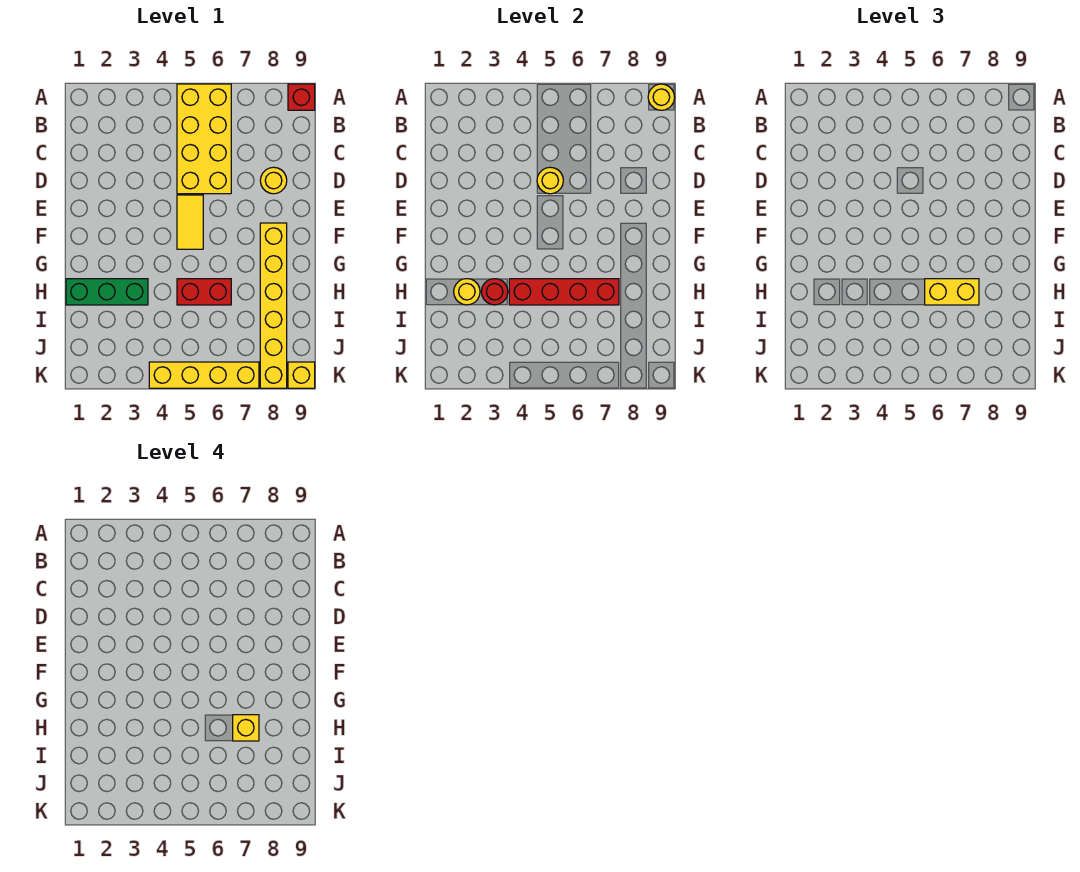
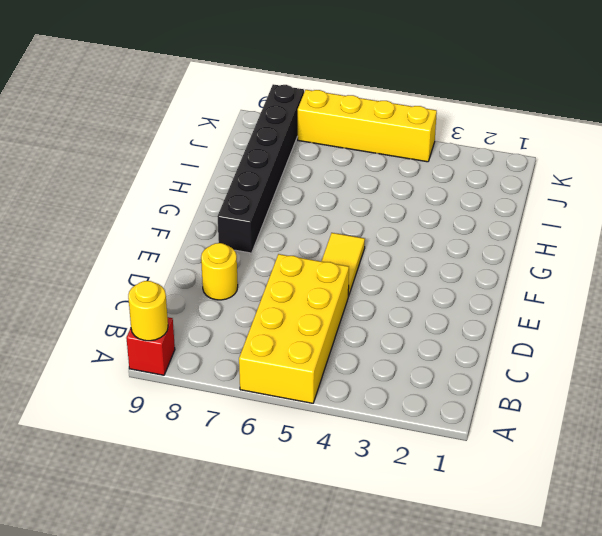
black 1x6 brick [217,84,304,253] -> yellow 1x6 brick [260,223,287,388]
none -> green 1x3 brick [66,279,148,305]
none -> red 1x2 brick [177,279,231,305]
none -> yellow 1x1 brick [288,362,315,388]

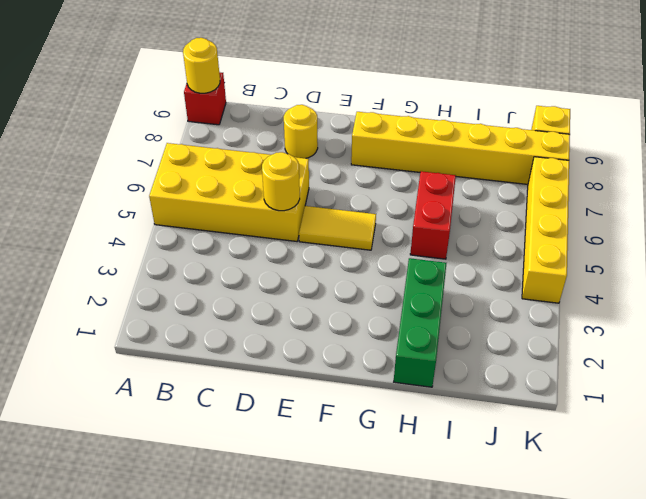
none -> yellow 1x1 round brick [454,279,480,305]
none -> red 1x1 round brick [481,279,508,305]
none -> red 1x4 brick [509,279,619,305]

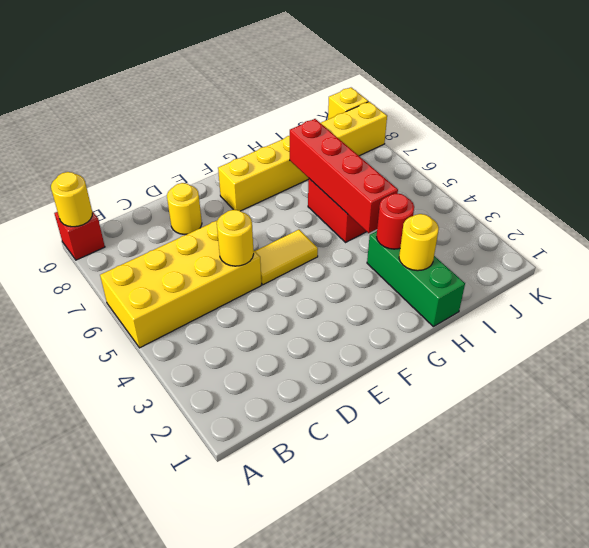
none -> yellow 1x4 brick [149,362,259,388]
none -> yellow 1x2 brick [925,279,979,305]
none -> yellow 1x1 brick [233,715,259,741]

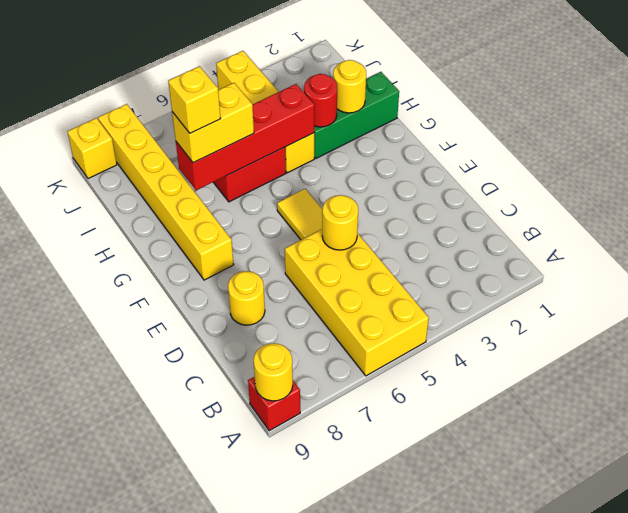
yellow 1x4 brick [216,51,314,173] -> yellow 1x4 brick turned to [149,362,259,388]

